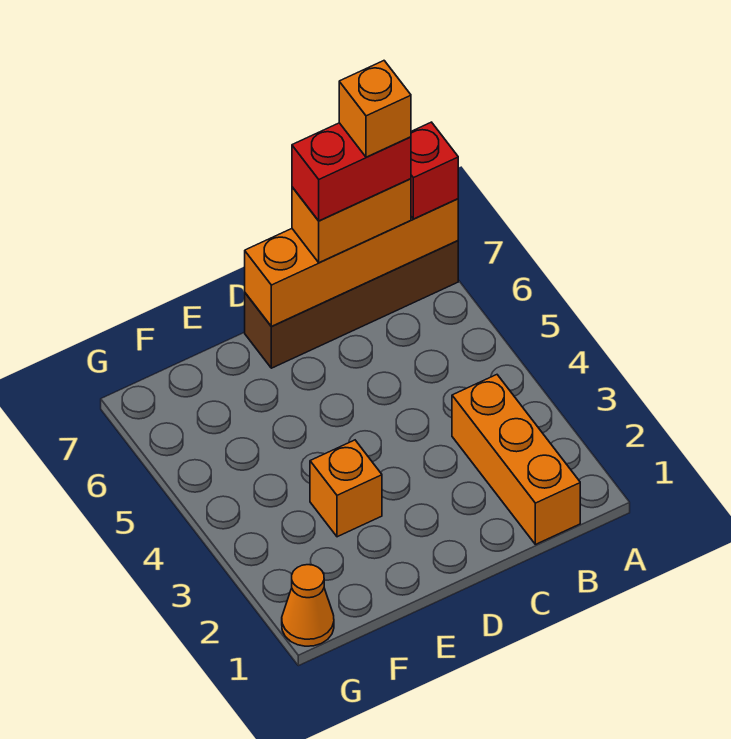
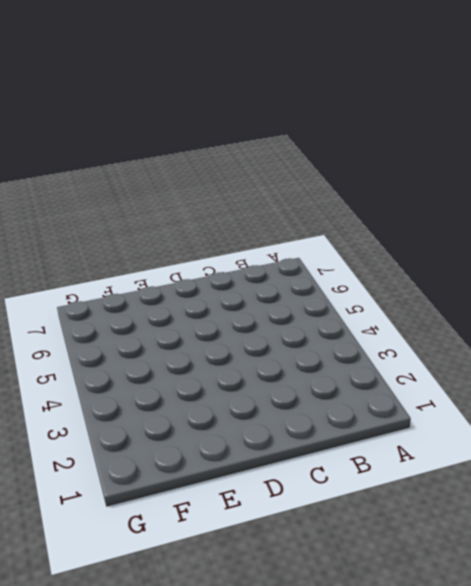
none -> brown 1x4 brick [245,241,458,368]
none -> orange 1x3 brick [452,375,580,544]

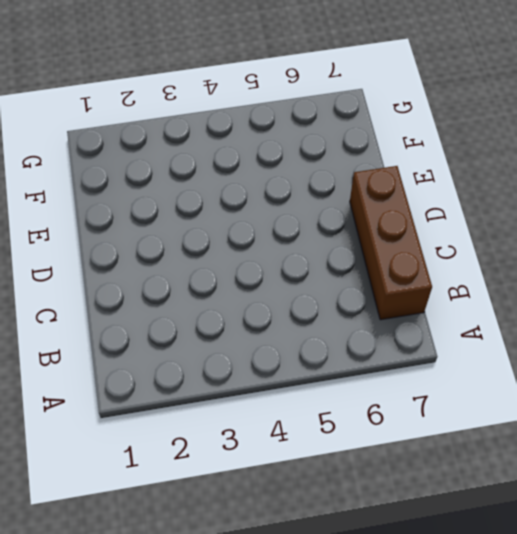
brown 1x3 brick [350,166,432,320] -> brown 1x4 brick [245,241,458,368]
none -> orange 1x3 brick [452,375,580,544]
none -> orange 1x1 brick [310,440,382,537]

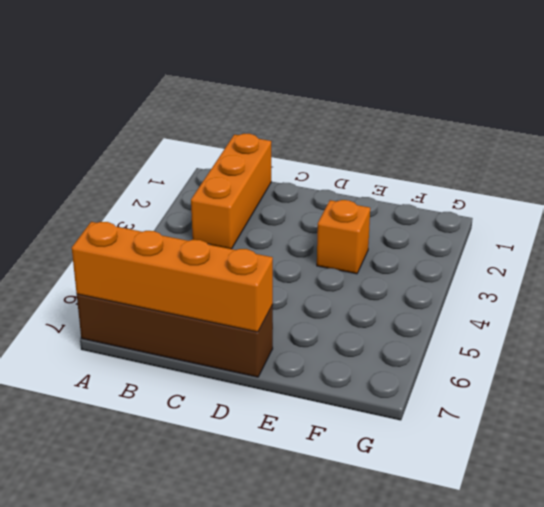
none -> orange 1x1 cone [282,565,334,646]
none -> red 1x1 brick [411,122,458,219]

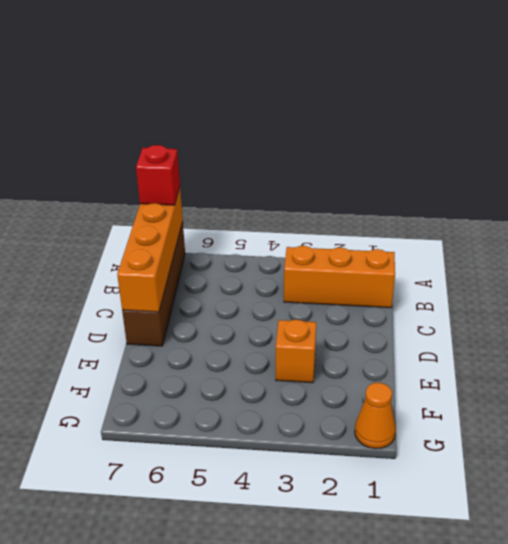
none -> orange 1x2 brick [292,179,411,263]
none -> red 1x2 brick [292,123,411,221]

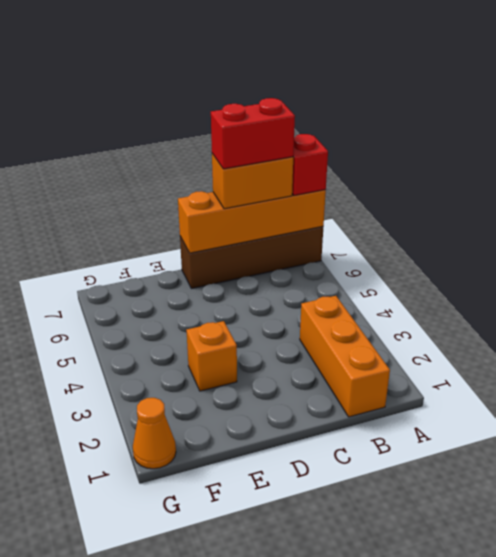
none -> orange 1x1 brick [339,61,411,157]

